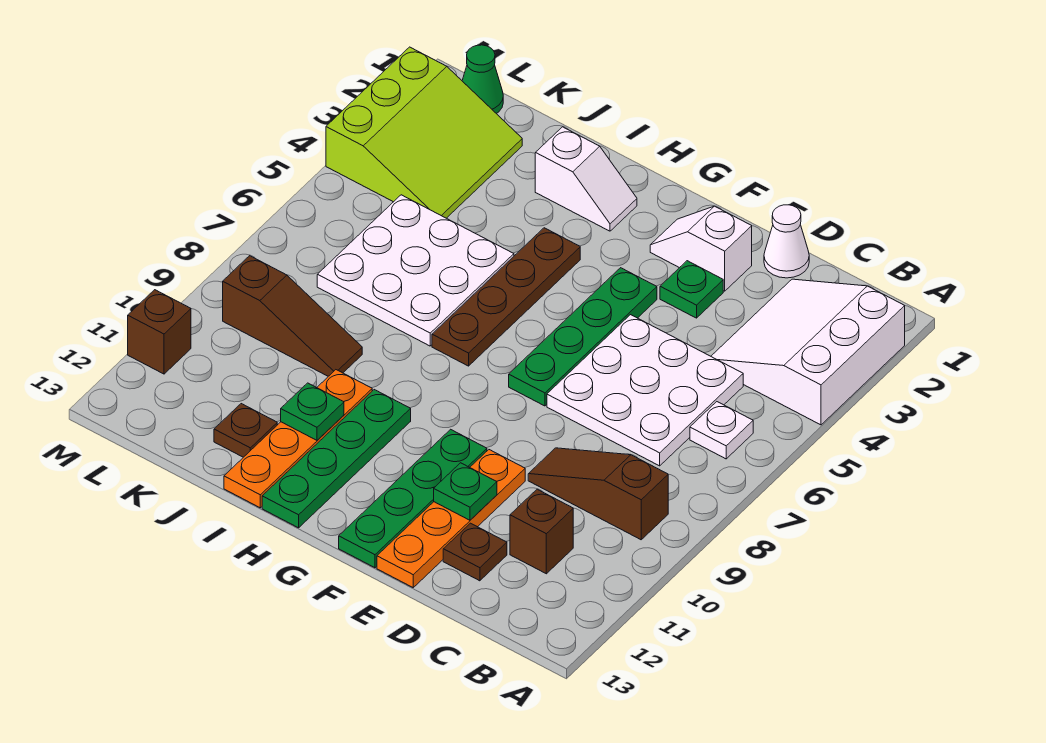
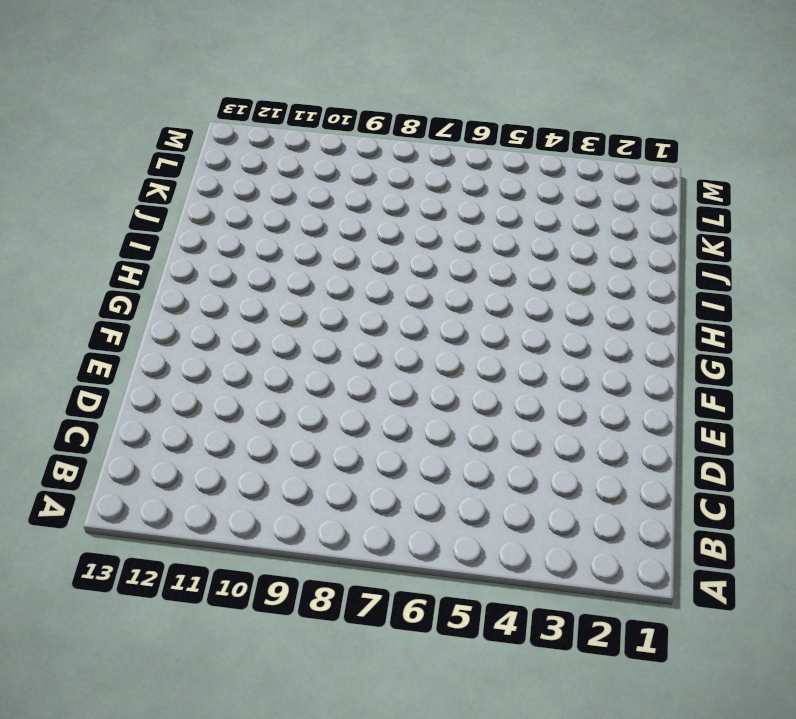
none -> white 3x3 slope [711,279,905,425]
none -> white 1x1 plate [690,402,753,459]
none -> brown 1x3 slope [528,448,668,540]

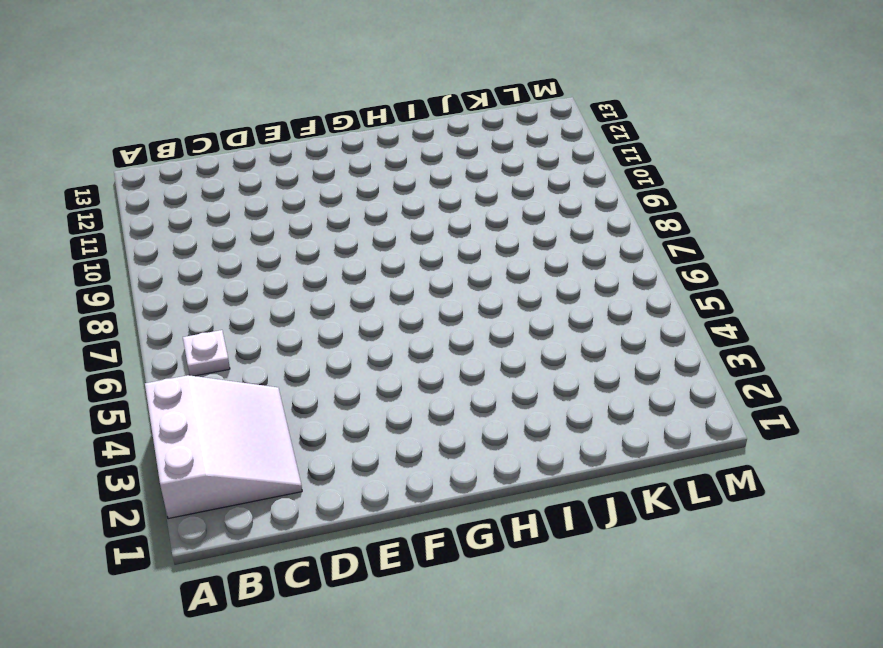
none -> brown 1x3 slope [528,448,668,540]
none -> white 3x3 plate [547,315,743,466]
none -> brown 1x1 brick [510,489,573,574]

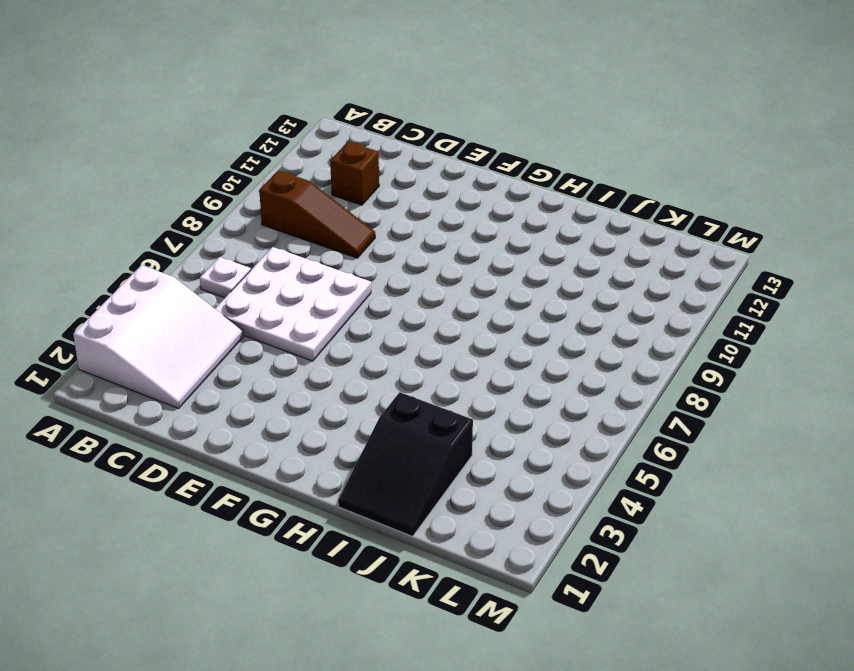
black 2x3 slope [338,392,473,536] -> white 1x2 slope [535,127,637,231]
none -> white 1x1 cone [764,205,809,278]
none -> brown 1x1 plate [443,523,507,581]
none -> white 1x2 slope [650,206,752,291]

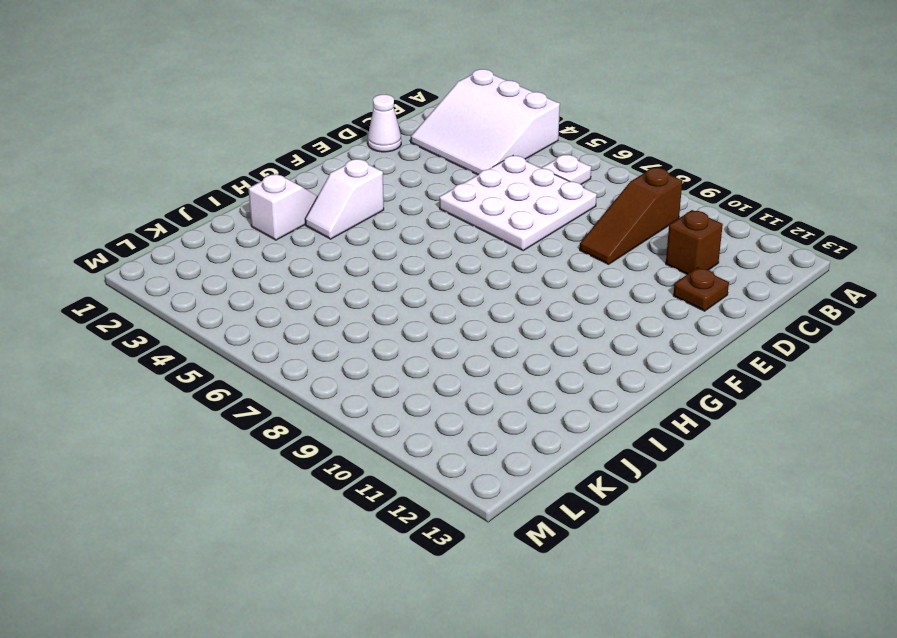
white 1x2 slope [305,159,384,239] -> white 1x2 slope moved to [650,206,752,291]
none -> green 1x1 plate [660,261,723,318]
none -> orange 1x4 plate [377,450,525,587]
none -> green 1x4 plate [509,268,657,406]

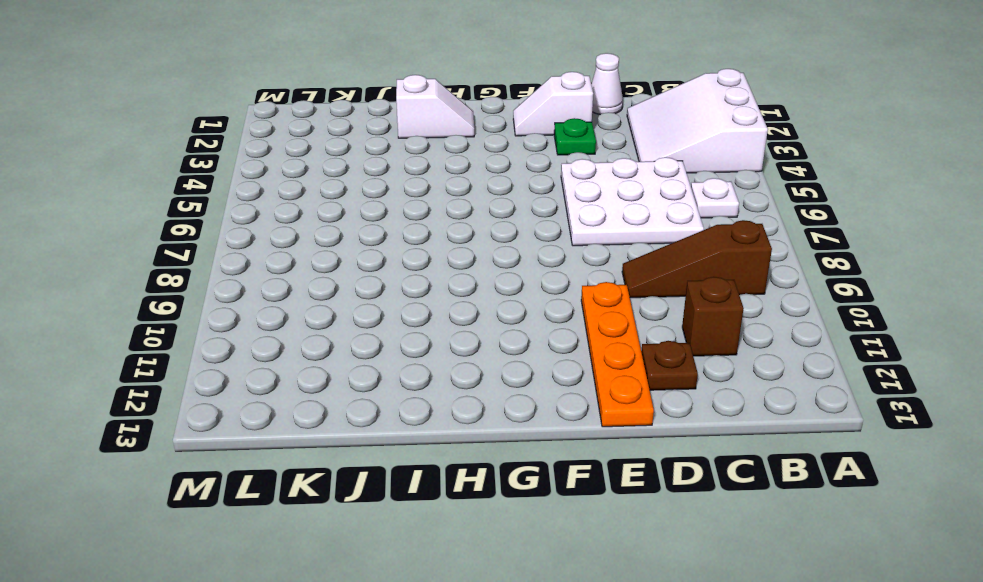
none -> green 1x4 plate [509,268,657,406]
none -> green 1x4 plate [339,429,487,568]
none -> brown 1x4 plate [432,228,580,366]

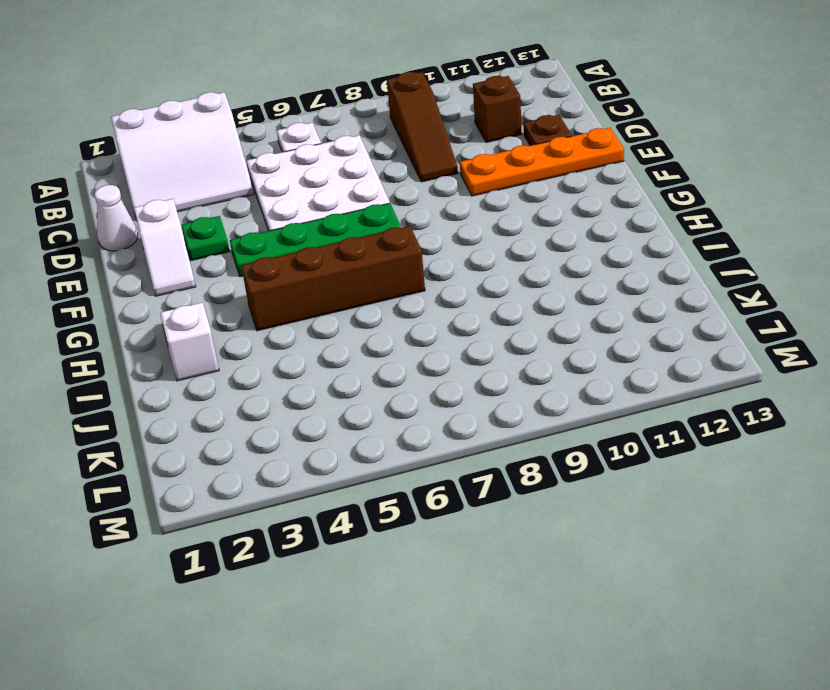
brown 1x4 brick [241,226,425,331] -> brown 1x4 plate [432,228,580,366]
none -> green 1x4 plate [339,429,487,568]
none -> green 1x4 plate [262,390,411,528]
none -> white 3x3 plate [317,195,514,346]

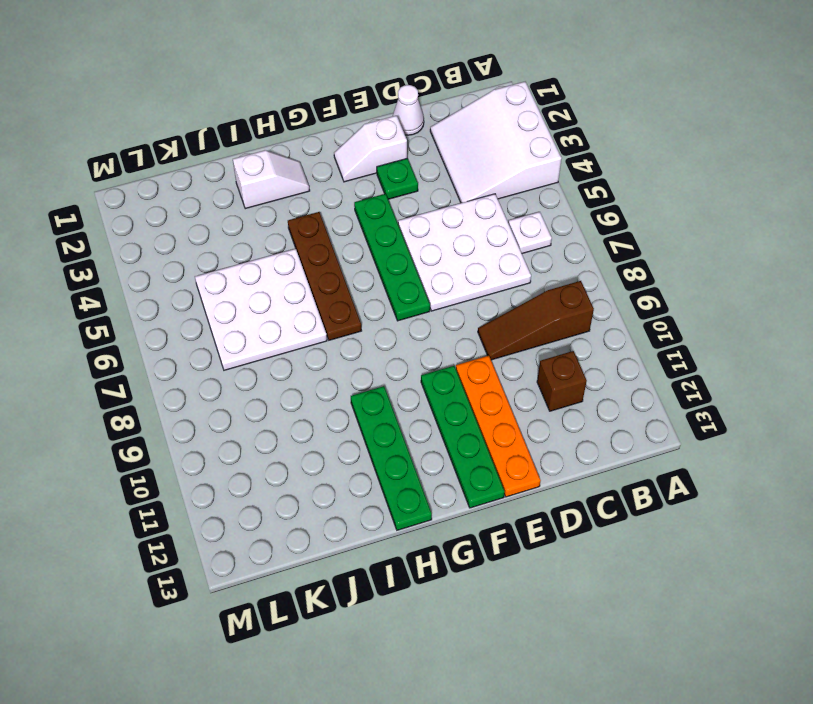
none -> brown 1x1 plate [443,523,507,581]
none -> orange 1x4 plate [224,370,372,508]
none -> brown 1x3 slope [223,256,362,376]

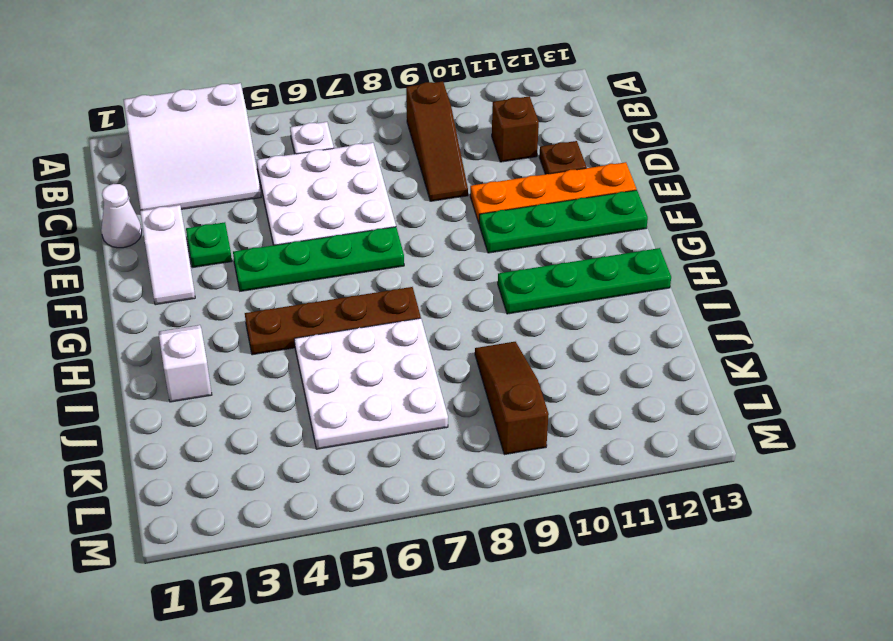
none -> orange 1x4 plate [224,370,372,508]
none -> brown 1x1 plate [214,404,277,457]
none -> lime 3x3 slope [326,47,522,218]

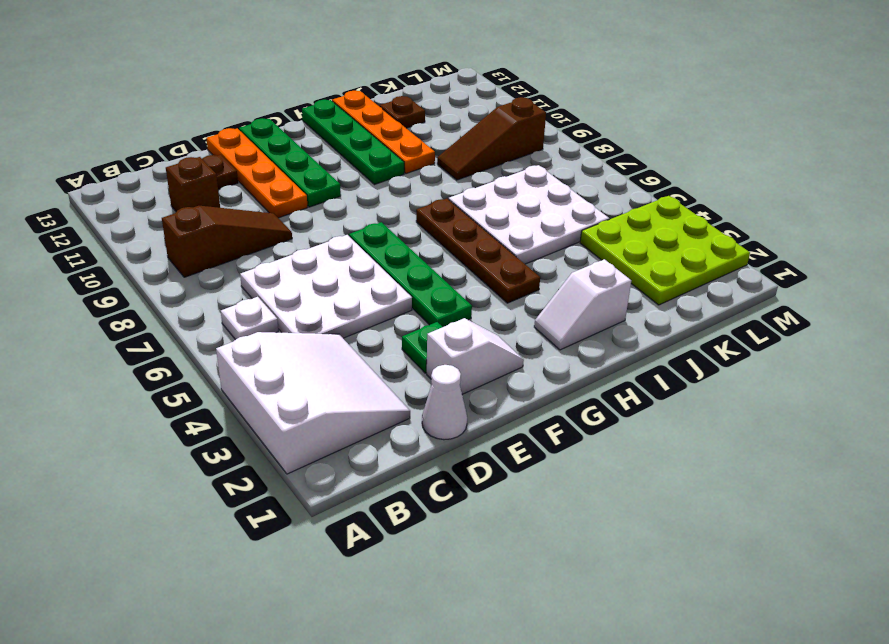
lime 3x3 plate [580,196,750,305] -> lime 3x3 slope [326,47,522,218]
none -> green 1x1 cone [462,45,503,114]
none -> brown 1x1 brick [128,290,191,374]
none -> green 1x1 plate [434,463,497,520]

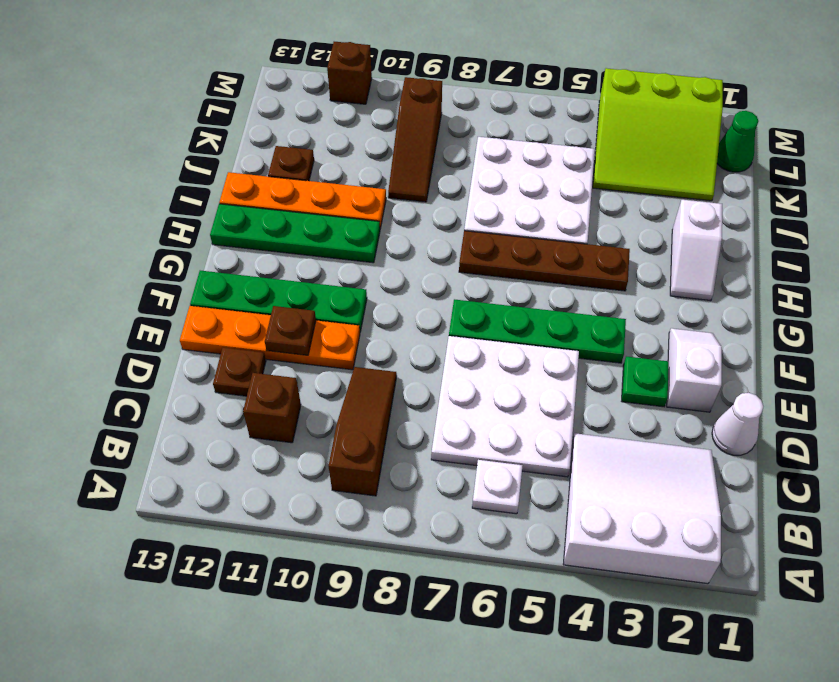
brown 1x1 plate [265,306,316,355] -> green 1x1 plate [434,463,497,520]
none -> green 1x1 plate [281,383,344,440]

